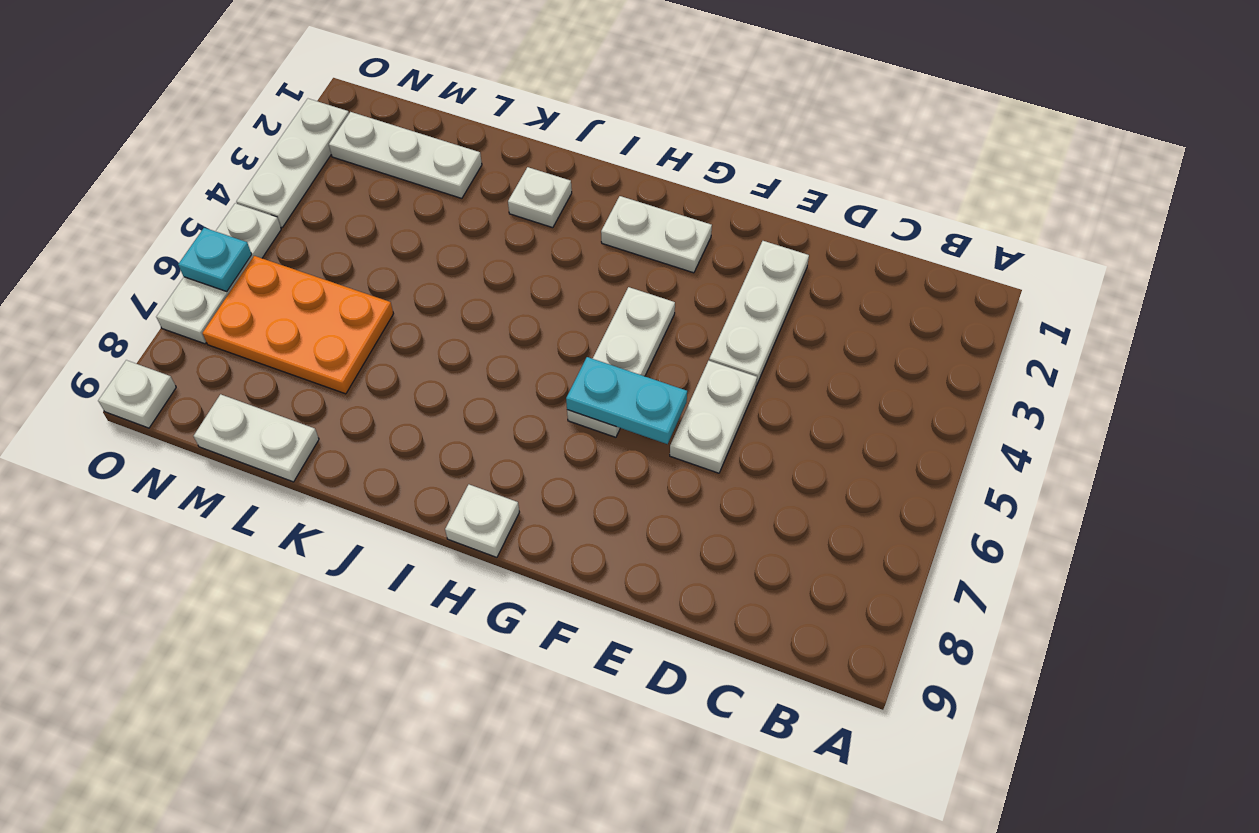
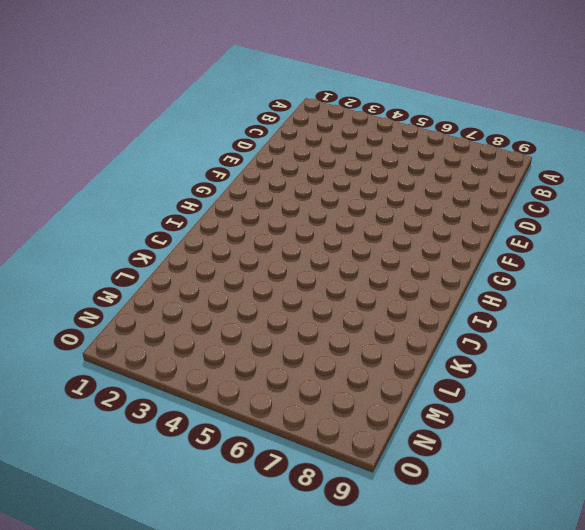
none -> white 1x3 plate [709,241,809,386]
none -> white 1x2 plate [670,361,757,473]
none -> white 1x2 plate [601,196,712,273]

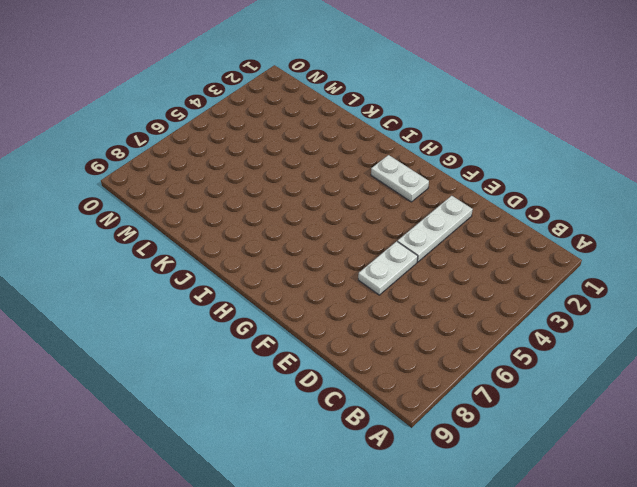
none -> white 1x3 plate [567,287,675,437]
none -> white 1x1 plate [445,485,519,557]
none -> white 1x1 plate [508,167,572,228]

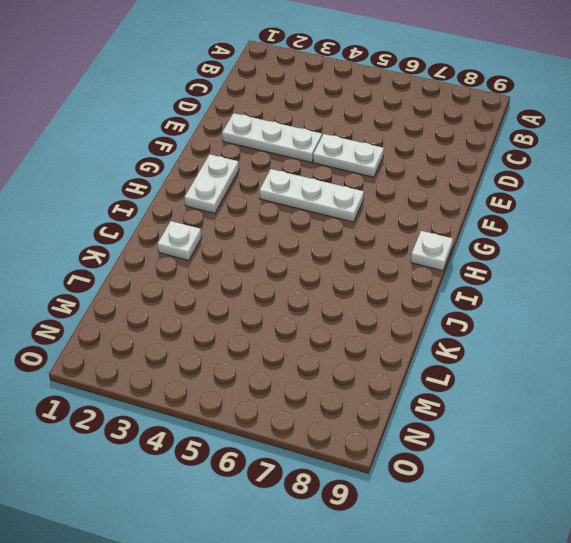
none -> white 1x3 plate [329,112,482,198]
none -> orange 2x3 plate [203,256,394,394]
none -> white 1x2 plate [194,394,319,482]

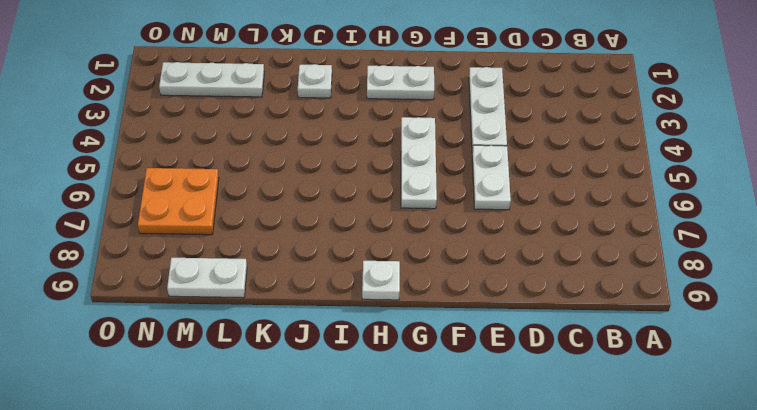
orange 2x2 plate [138,168,219,235] -> orange 2x3 plate [203,256,394,394]
none -> white 1x3 plate [236,99,349,227]
none -> white 1x3 plate [156,203,281,344]
none -> white 1x1 plate [98,360,176,428]

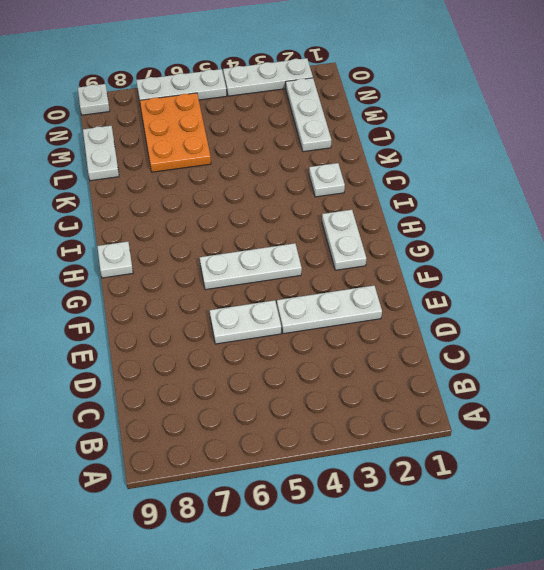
none -> cyan 1x2 plate [566,357,687,444]
none -> cyan 1x1 plate [178,228,252,291]

